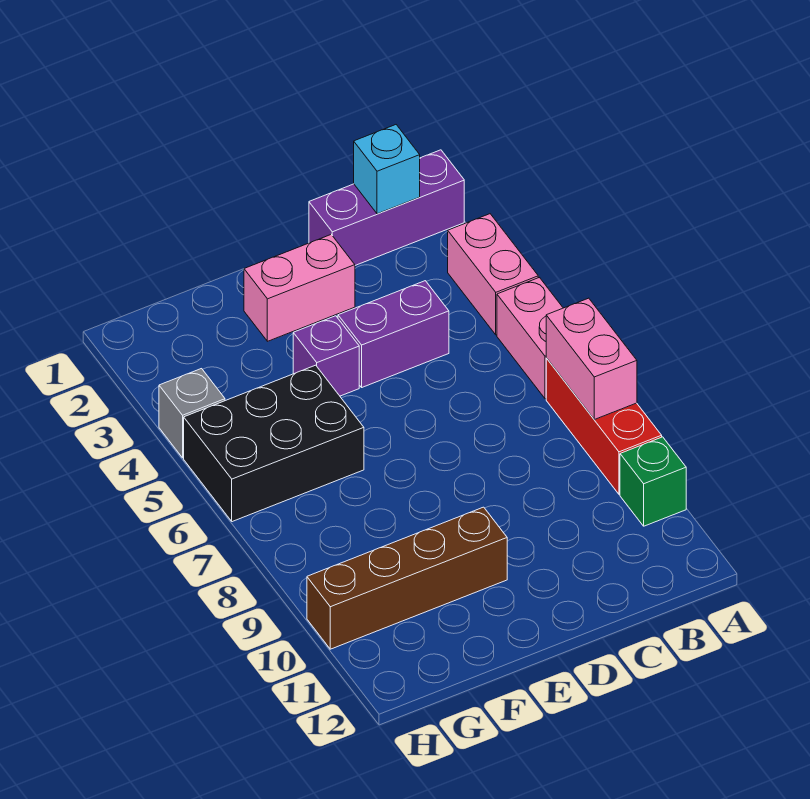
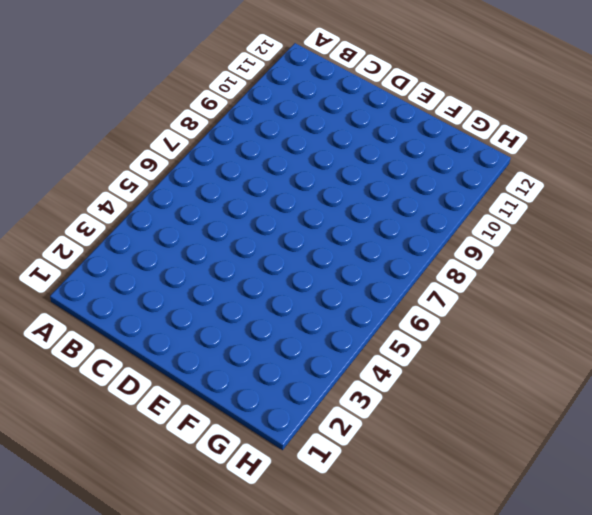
none -> purple 1x3 brick [309,150,464,265]
none -> pink 1x2 brick [448,214,538,335]
none -> pink 1x2 brick [497,278,563,399]

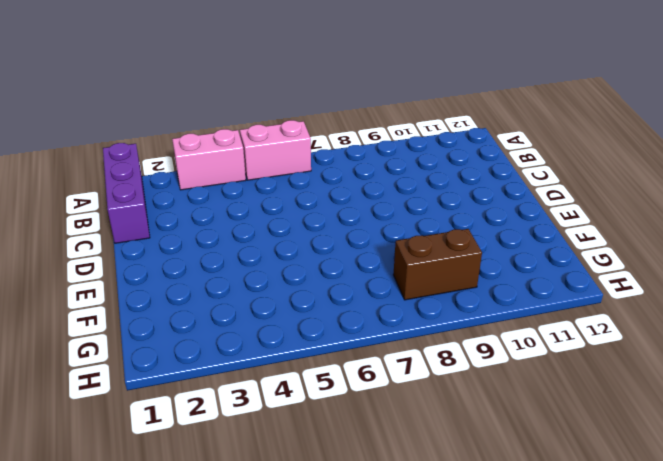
brown 1x2 brick [393,229,482,300] -> none
none -> red 1x3 brick [546,358,662,494]
none -> green 1x1 brick [620,437,686,526]
none -> purple 1x2 brick [338,281,449,387]

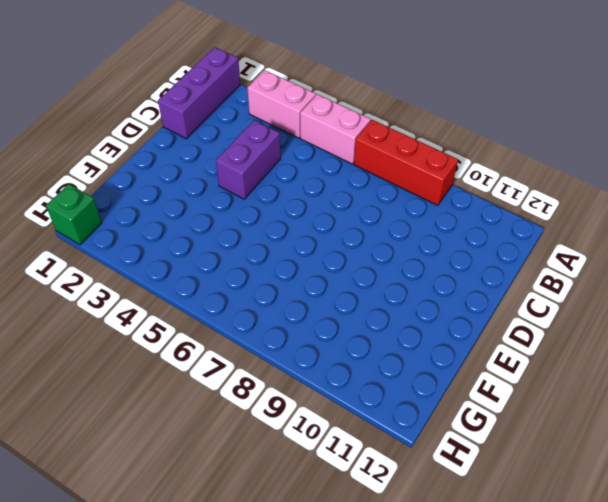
green 1x1 brick [46,184,102,245] -> green 1x1 brick moved to [620,437,686,526]
none -> pink 1x2 brick [244,235,355,341]
none -> purple 1x1 brick [293,316,359,396]
none -> brown 1x4 brick [307,507,507,649]

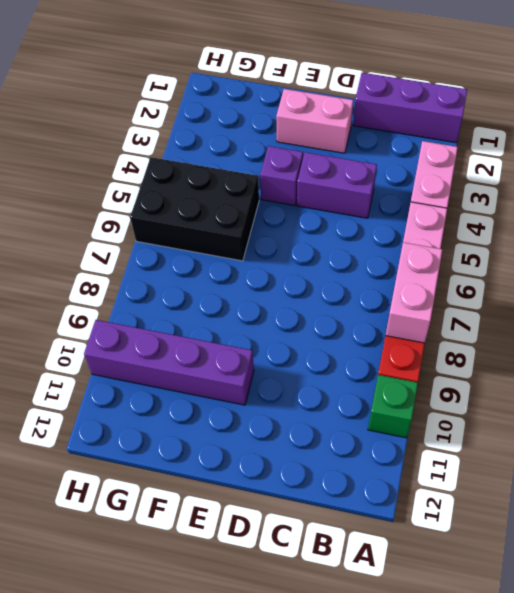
purple 1x4 brick [84,320,254,405] -> brown 1x4 brick [307,507,507,649]
none -> grey 1x1 brick [159,369,225,458]
none -> cyan 1x1 brick [354,125,420,214]

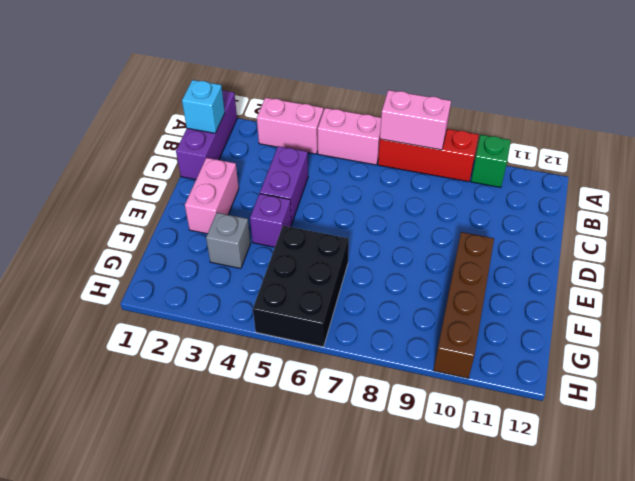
grey 1x1 brick [206,213,251,269] -> grey 1x1 brick moved to [159,369,225,458]

